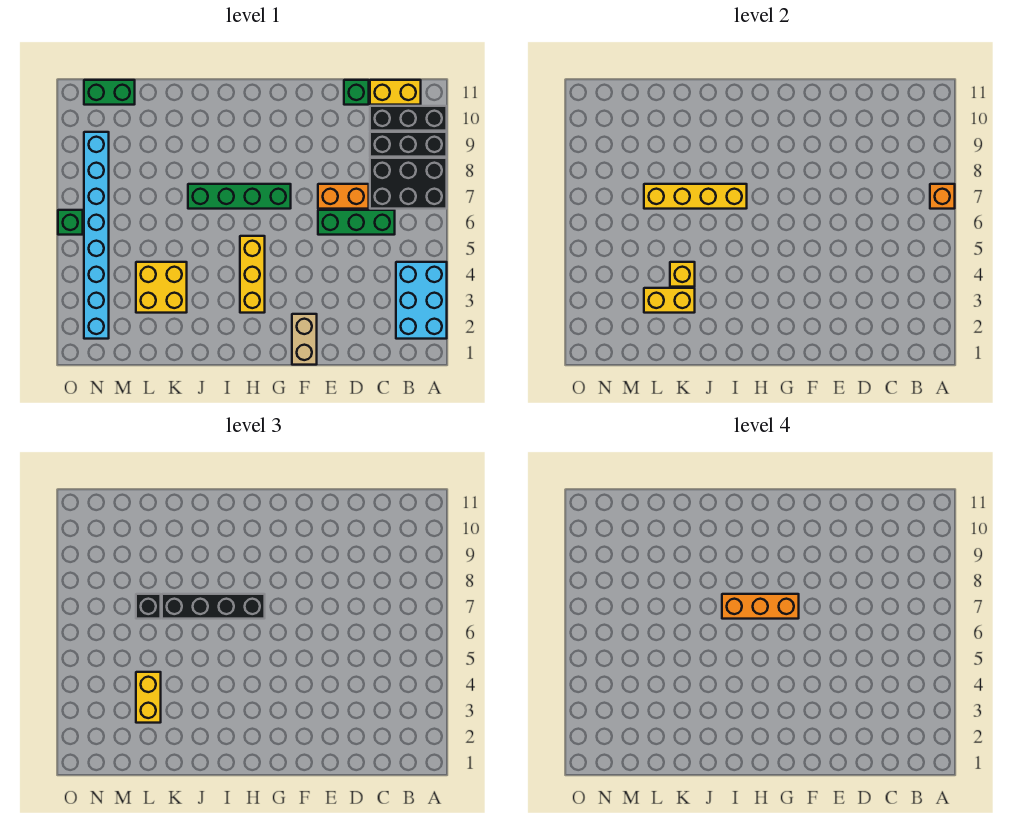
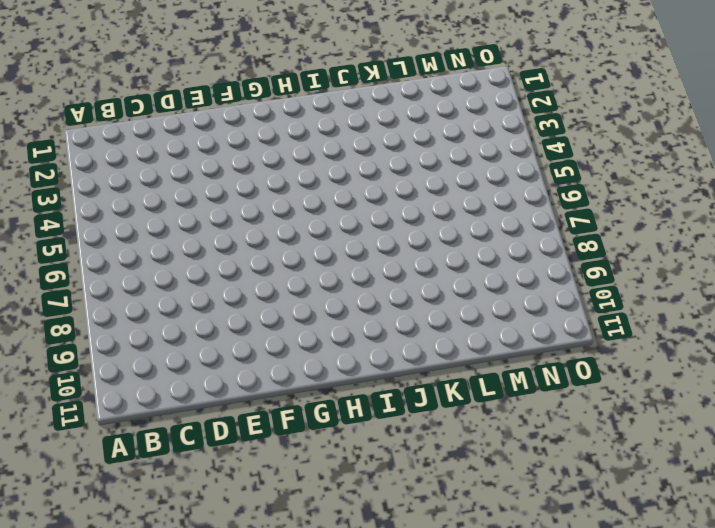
none -> cyan 2x3 brick [396,262,447,339]
none -> black 2x3 brick [370,158,447,209]
none -> black 1x3 brick [370,132,447,157]

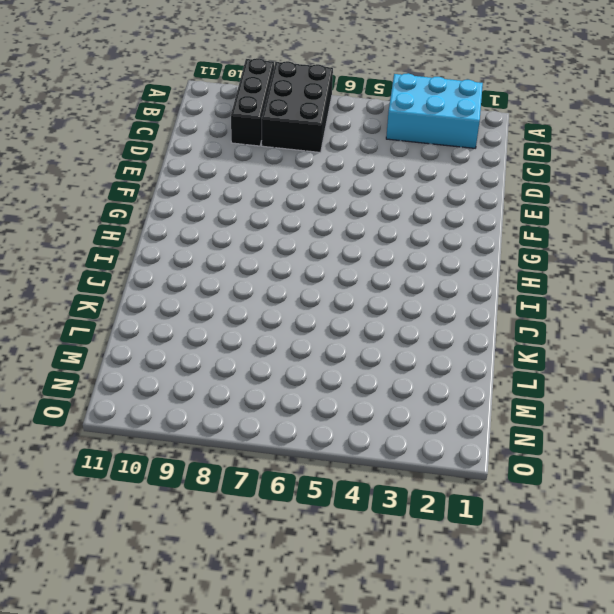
none -> black 1x3 brick [370,106,447,131]
none -> yellow 1x2 brick [370,80,421,105]
none -> green 1x3 brick [318,210,395,235]

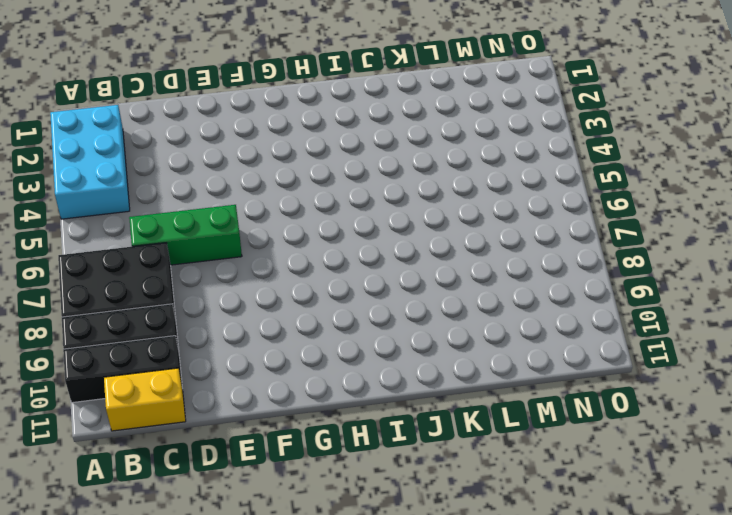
none -> orange 1x2 brick [318,184,369,209]
none -> green 1x1 brick [344,80,369,105]
none -> tan 1x2 brick [292,314,317,365]

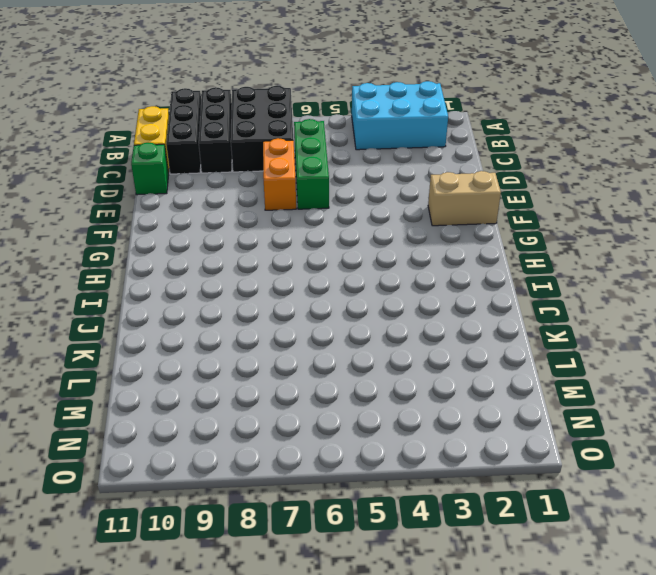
none -> green 1x4 brick [188,184,291,209]
none -> yellow 1x3 brick [240,236,265,313]
none -> yellow 2x2 brick [136,262,187,313]

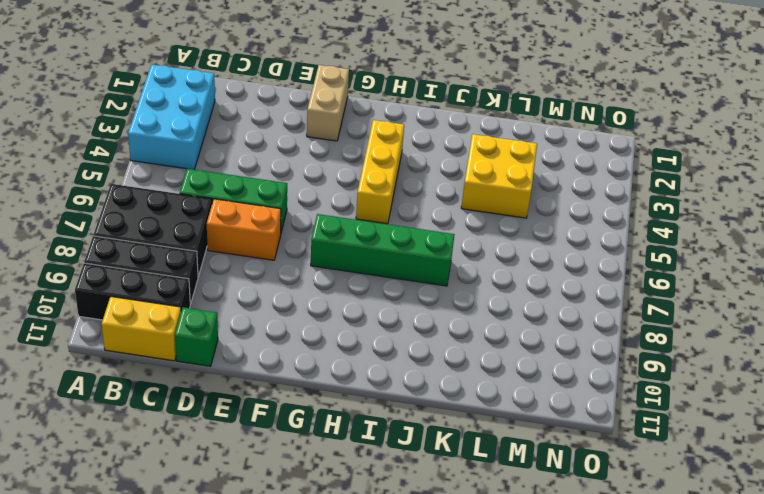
none -> green 1x2 brick [84,80,135,105]
none -> cyan 1x8 brick [84,132,109,339]
none -> green 1x1 brick [58,210,83,235]

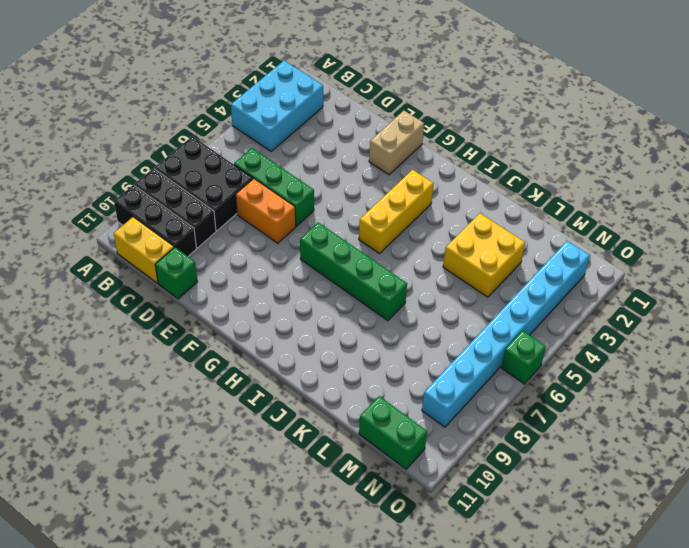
none -> orange 1x1 brick [930,184,955,209]
none -> yellow 1x4 brick [644,184,747,209]
none -> yellow 1x2 brick [644,288,695,313]

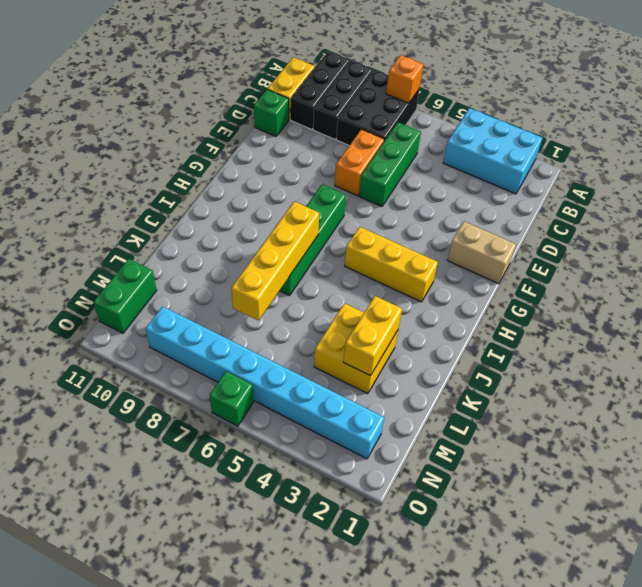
none -> yellow 1x1 brick [670,262,695,287]
none -> black 1x4 brick [162,594,265,619]
none -> yellow 1x2 brick [136,672,161,723]

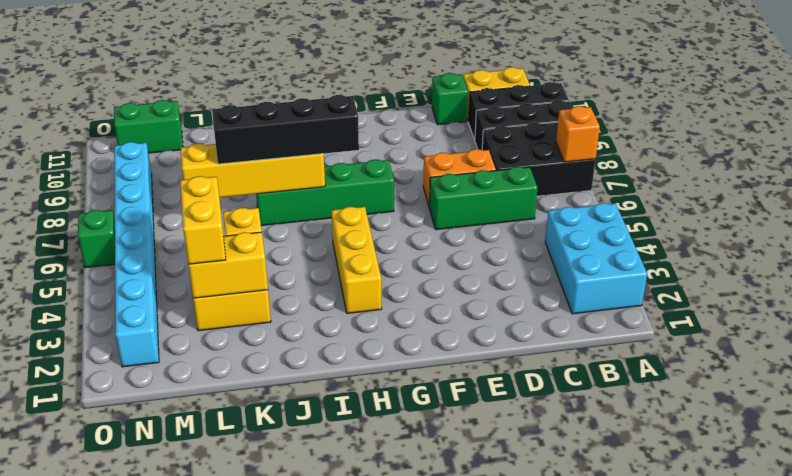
none -> tan 1x2 brick [292,314,317,365]
none -> black 1x1 brick [136,594,161,619]
none -> orange 1x3 brick [722,594,799,619]

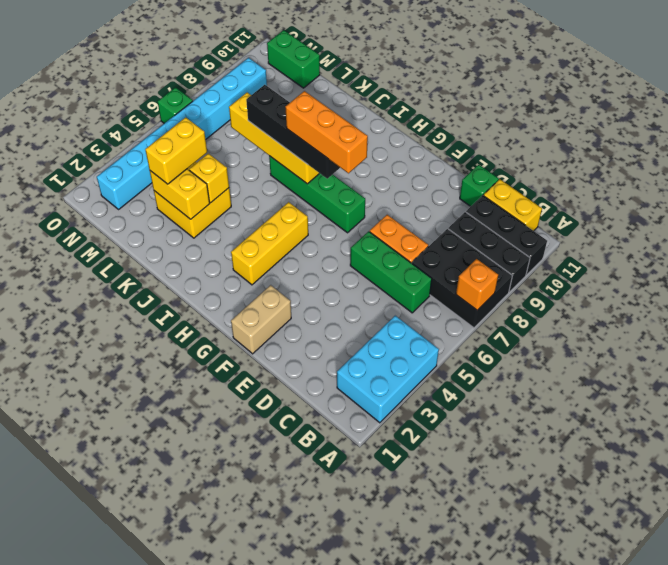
none -> black 1x1 brick [136,594,161,619]

